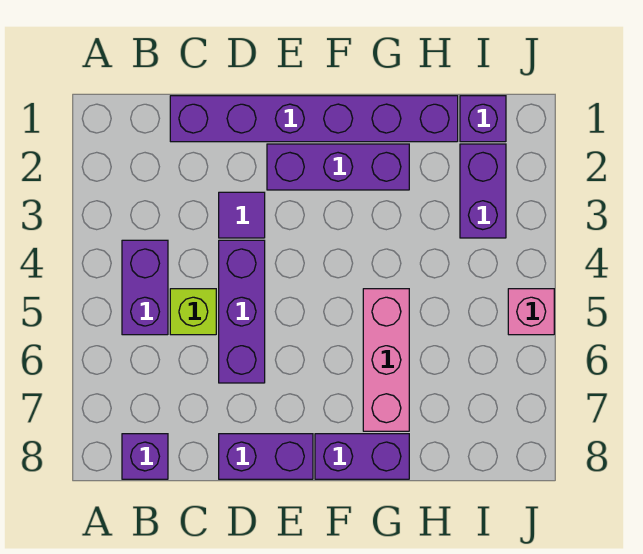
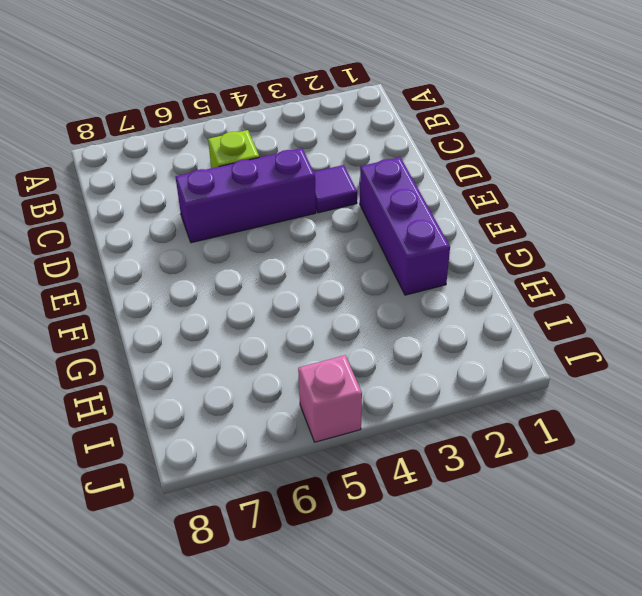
none -> purple 1x2 brick [122,240,168,335]
none -> purple 1x1 brick [122,434,168,479]
none -> purple 1x6 brick [170,96,458,142]

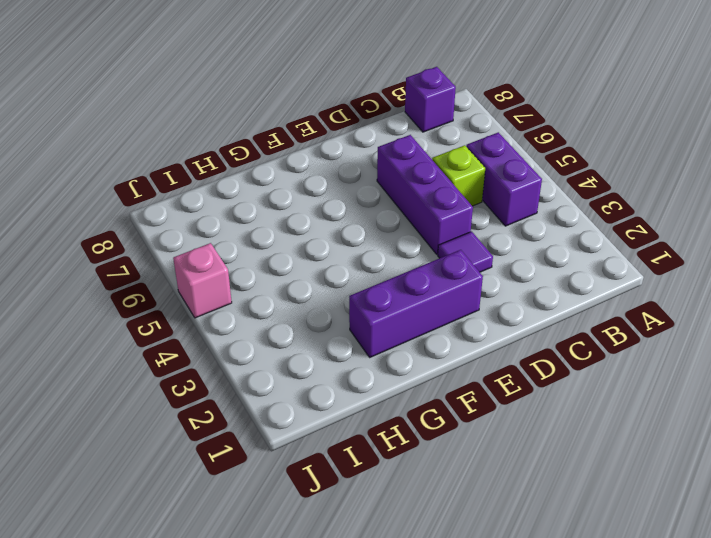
none -> purple 1x6 brick [170,96,458,142]
none -> purple 1x2 brick [219,434,313,479]
none -> purple 1x2 brick [315,434,409,479]

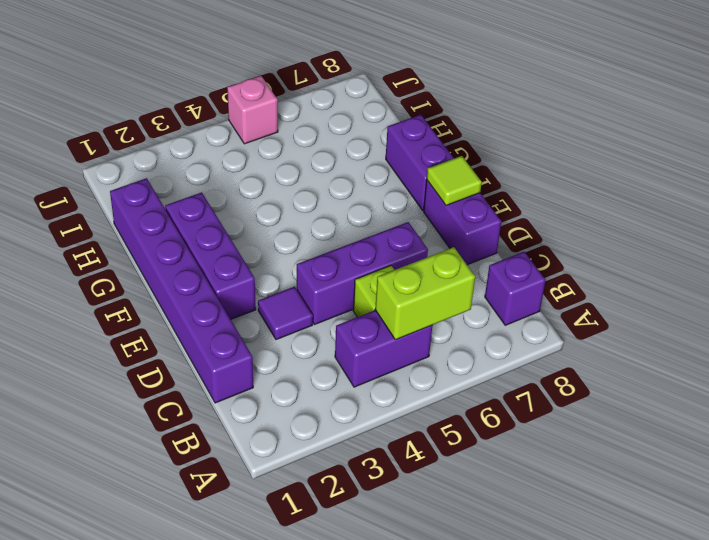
lime 1x2 brick [375,247,475,340] -> none
lime 1x1 tile [427,156,482,205] -> none
none -> pink 1x3 brick [363,289,409,431]
none -> purple 1x1 brick [460,96,506,142]
none -> purple 1x2 brick [460,144,506,238]

